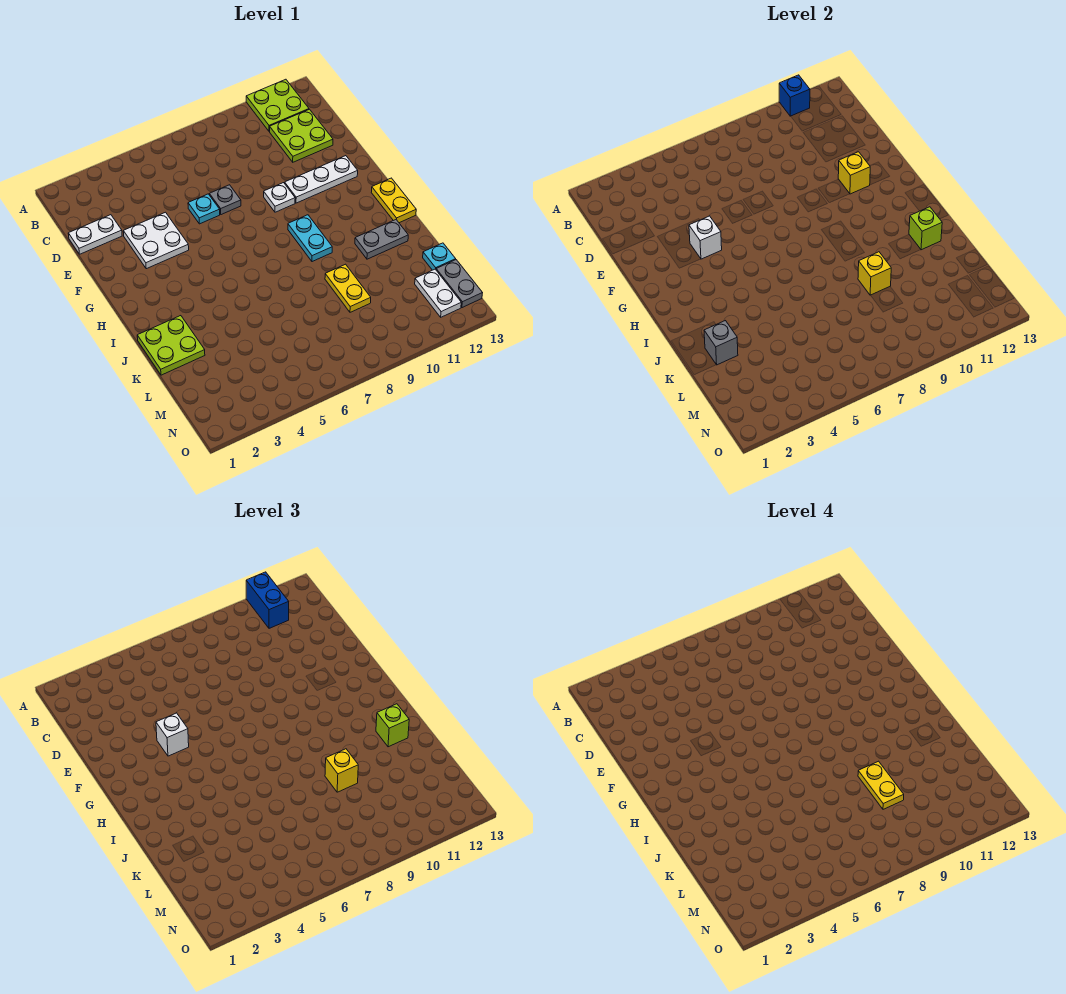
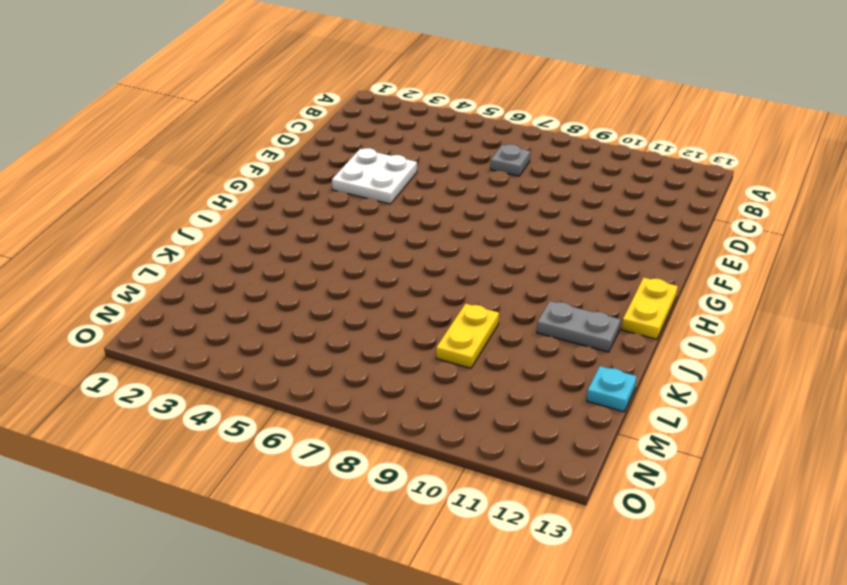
grey 1x1 plate [491,144,530,176] -> grey 1x1 plate moved to [209,185,241,215]
none -> lime 2x2 plate [246,79,309,131]
none -> lime 2x2 plate [270,109,333,162]
none -> white 1x2 plate [68,215,122,254]

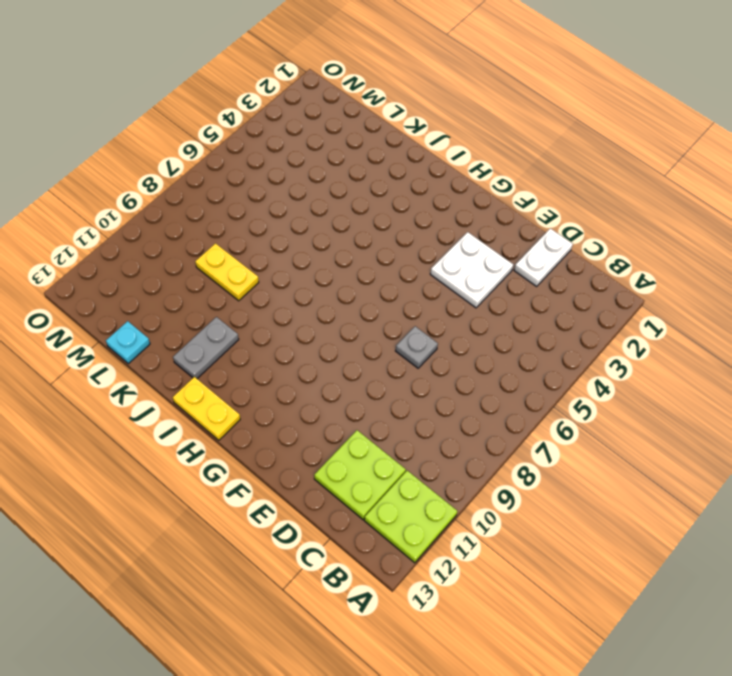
none -> cyan 1x1 plate [188,194,220,224]
none -> white 1x1 plate [264,183,295,212]
none -> white 1x3 plate [285,156,358,203]

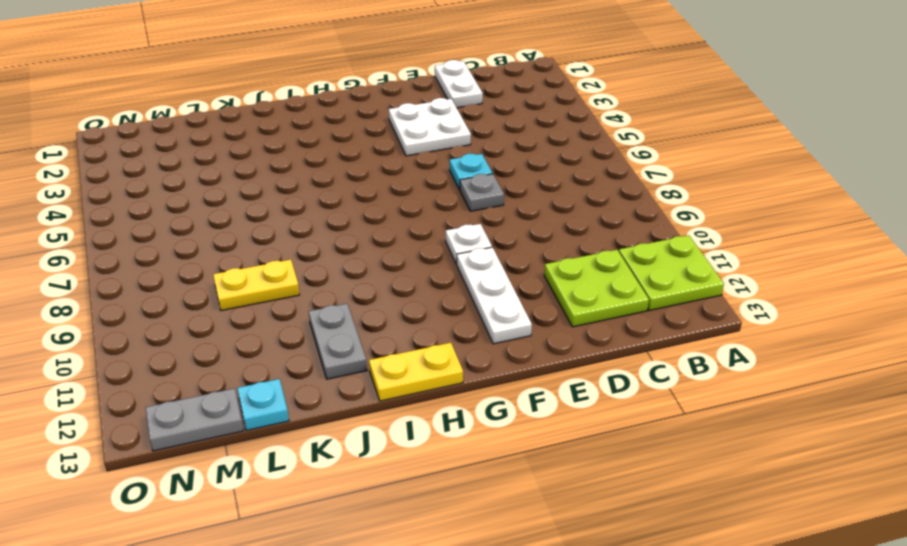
none -> cyan 1x2 plate [288,215,332,262]
none -> lime 2x2 plate [137,316,205,375]
none -> white 1x2 plate [415,269,461,317]

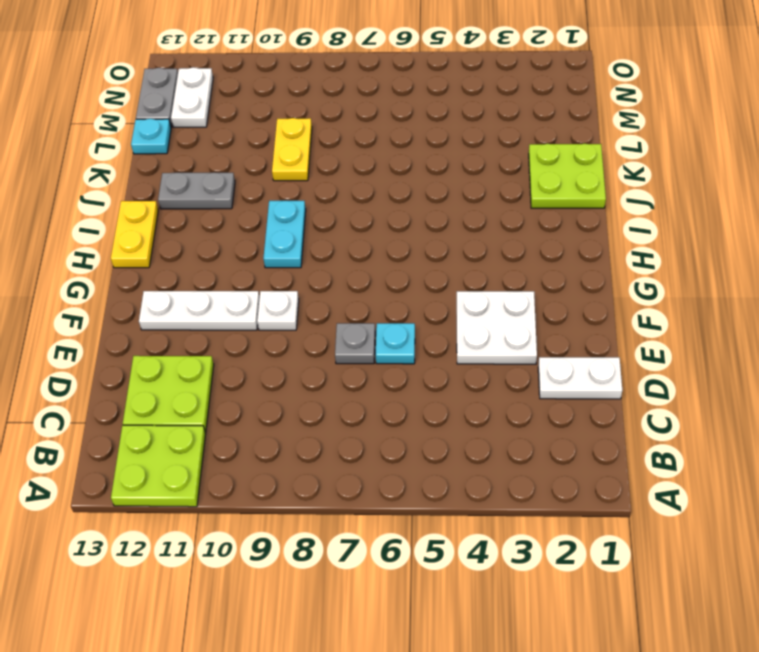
none -> blue 1x1 brick [779,75,810,116]
none -> white 1x1 brick [689,216,722,259]
none -> yellow 1x1 brick [838,152,870,194]

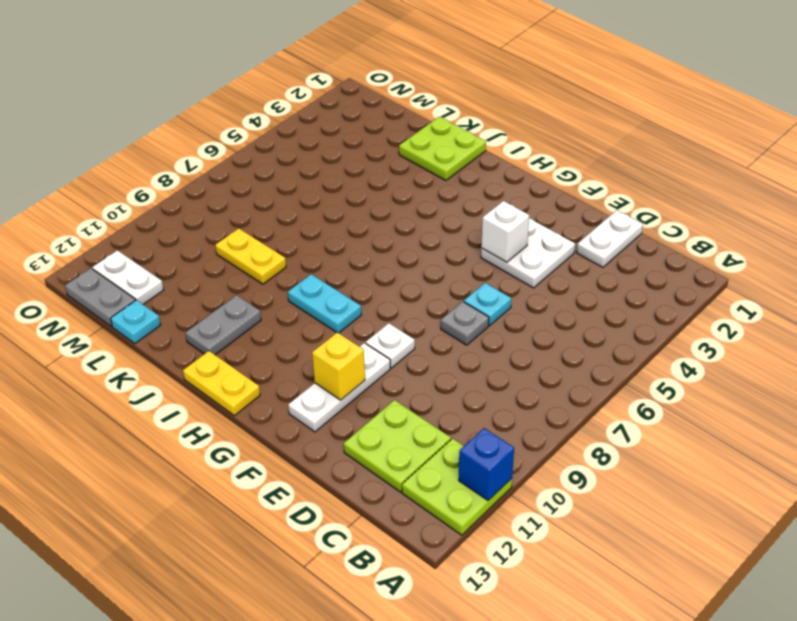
none -> lime 1x1 brick [909,207,942,250]
none -> grey 1x1 brick [704,321,738,365]
none -> yellow 1x1 brick [858,252,891,295]

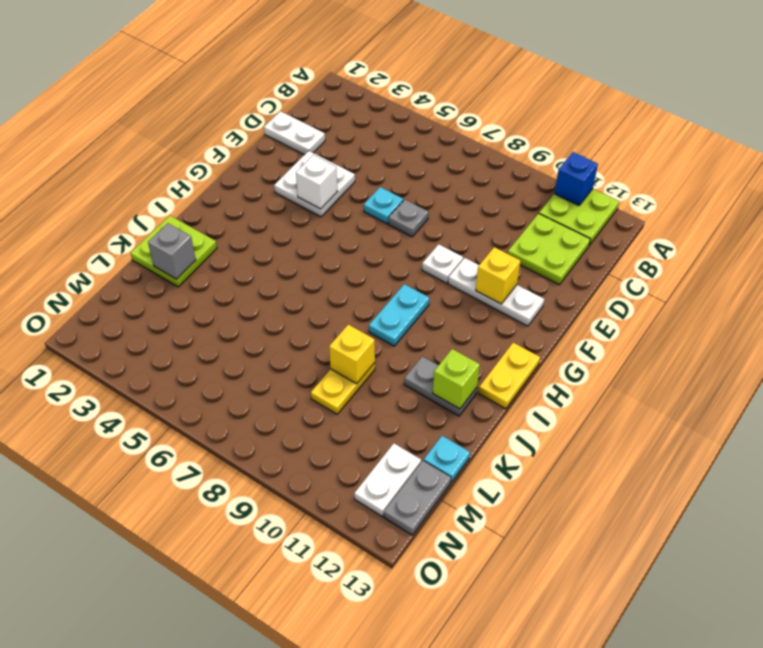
none -> blue 1x2 brick [246,572,289,628]
none -> white 1x1 brick [156,713,189,756]
none -> lime 1x1 brick [376,704,409,747]

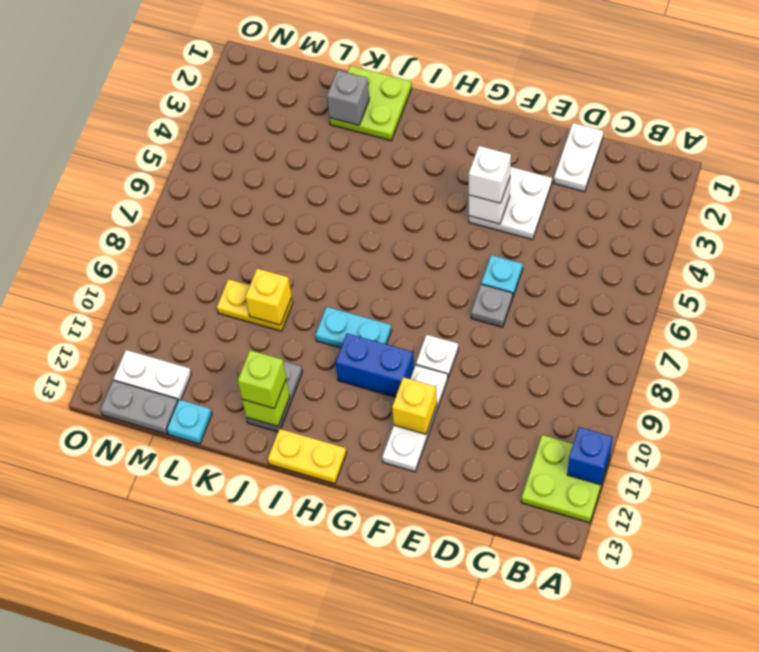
blue 1x2 brick [336,333,414,397] -> blue 1x2 brick moved to [246,572,289,628]
none -> lime 2x2 plate [270,109,333,162]
none -> yellow 1x1 brick [325,749,358,792]
none -> yellow 1x2 plate [858,761,904,809]

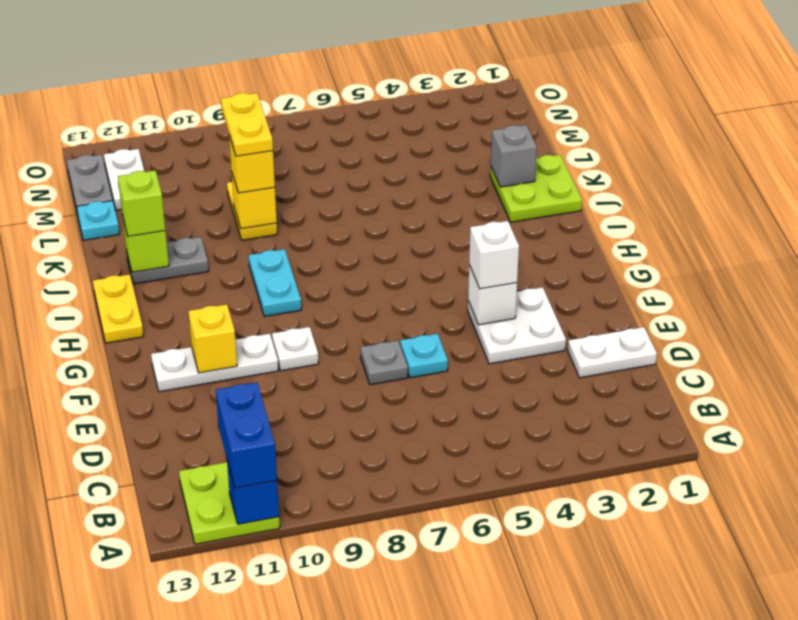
none -> lime 2x2 plate [270,109,333,162]

